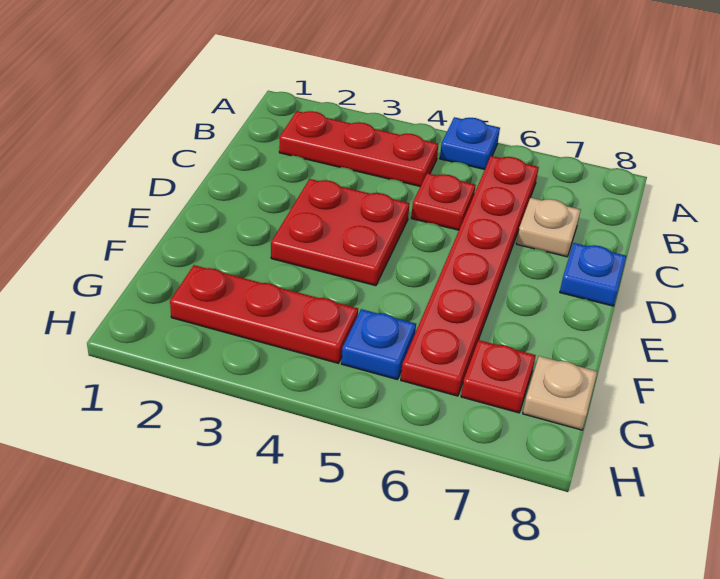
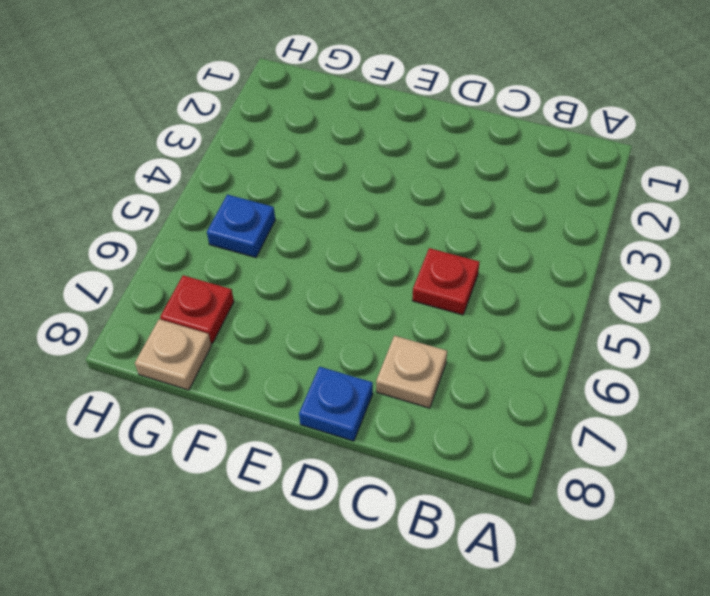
none -> blue 1x1 plate [440,117,500,169]
none -> red 1x3 plate [279,111,438,186]

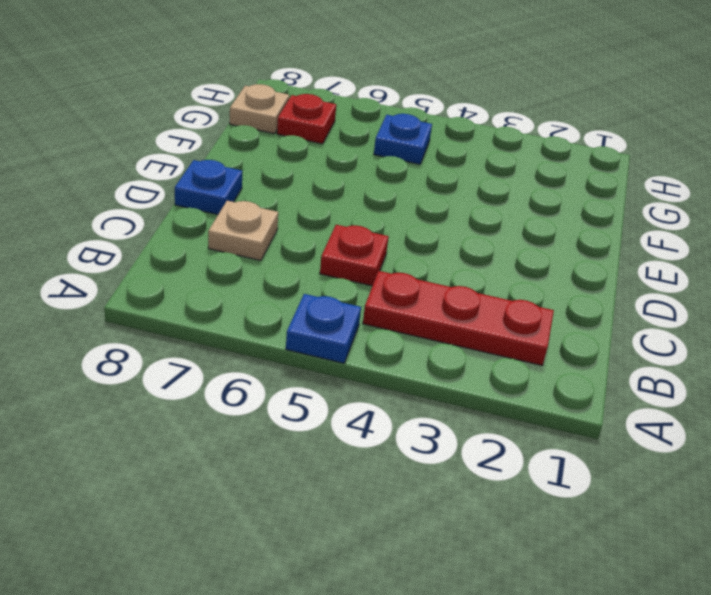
none -> red 1x6 plate [401,156,539,396]
none -> red 2x2 plate [271,179,410,286]

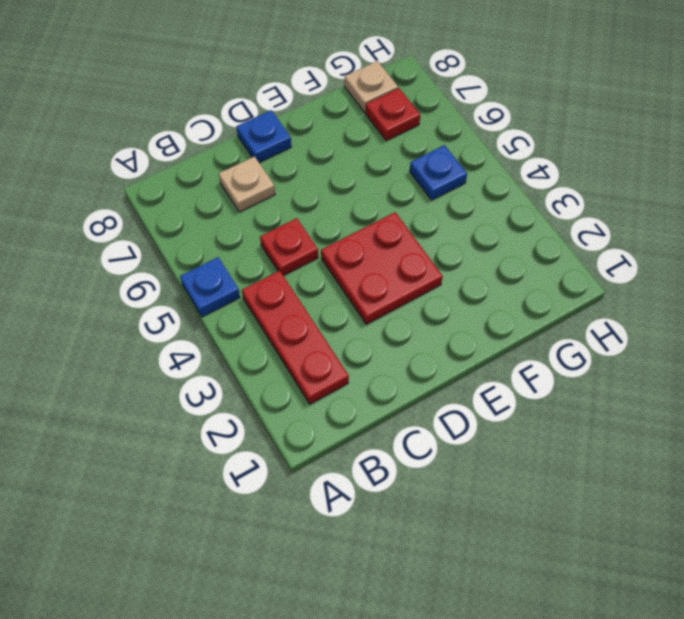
none -> red 1x6 plate [401,156,539,396]
none -> red 1x3 plate [170,265,358,363]

